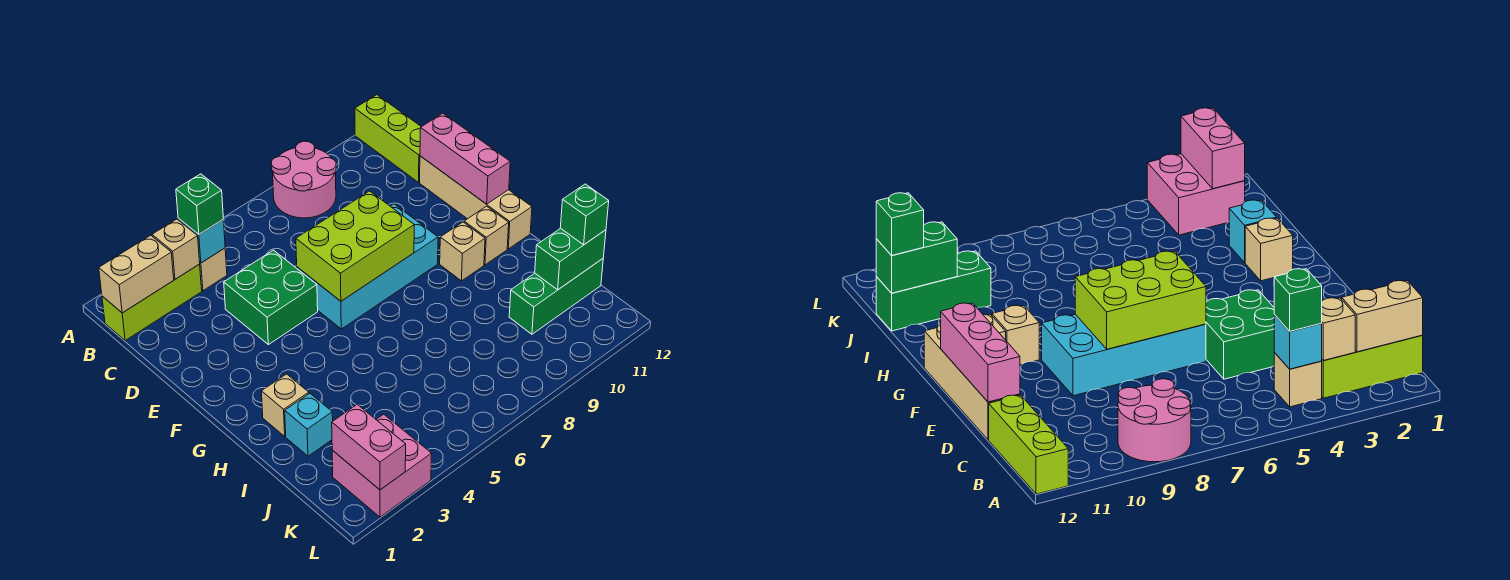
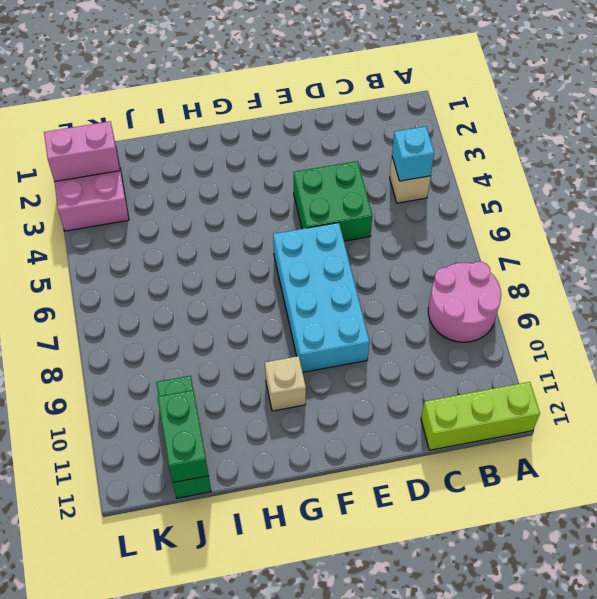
none -> lime 1x3 brick [102,264,202,341]
none -> tan 1x4 brick [420,156,532,249]
none -> tan 1x1 brick [464,206,509,265]

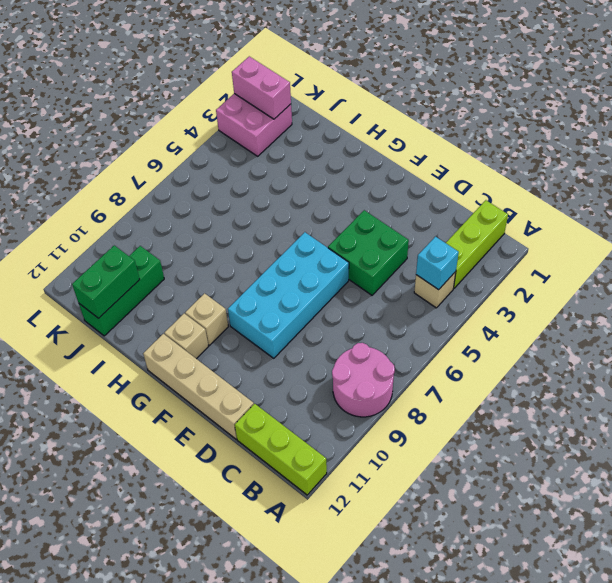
none -> tan 1x1 brick [261,374,309,436]
none -> cyan 1x1 brick [285,393,333,456]
none -> tan 1x2 brick [99,235,174,313]

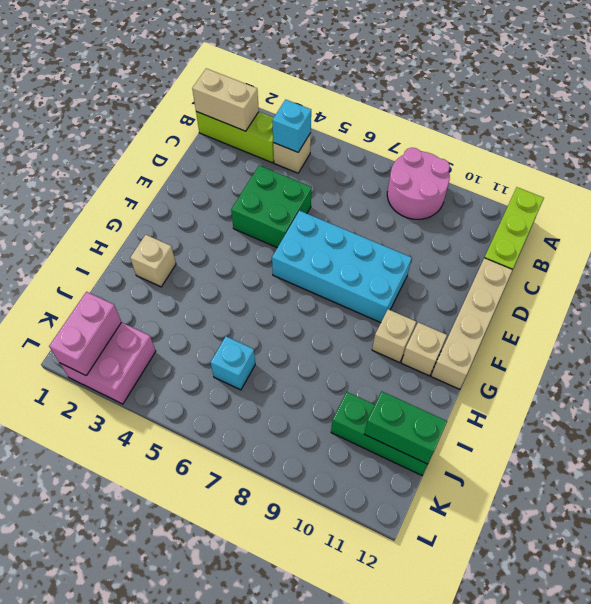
cyan 1x1 brick [210,336,255,390] -> cyan 1x1 brick moved to [285,393,333,456]
none -> tan 1x1 brick [152,219,200,279]
none -> pink 1x3 brick [420,113,510,204]
none -> lime 2x3 brick [296,191,414,301]

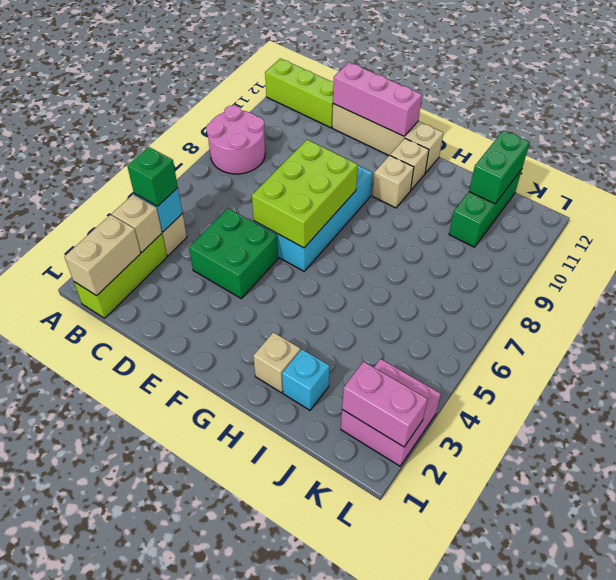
none -> green 1x1 brick [560,184,609,245]

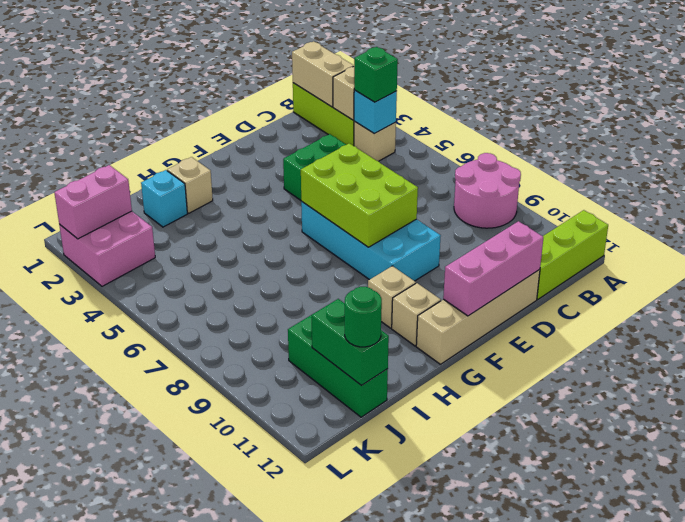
green 1x1 round brick [345,287,382,347] -> green 1x1 brick [560,184,609,245]

